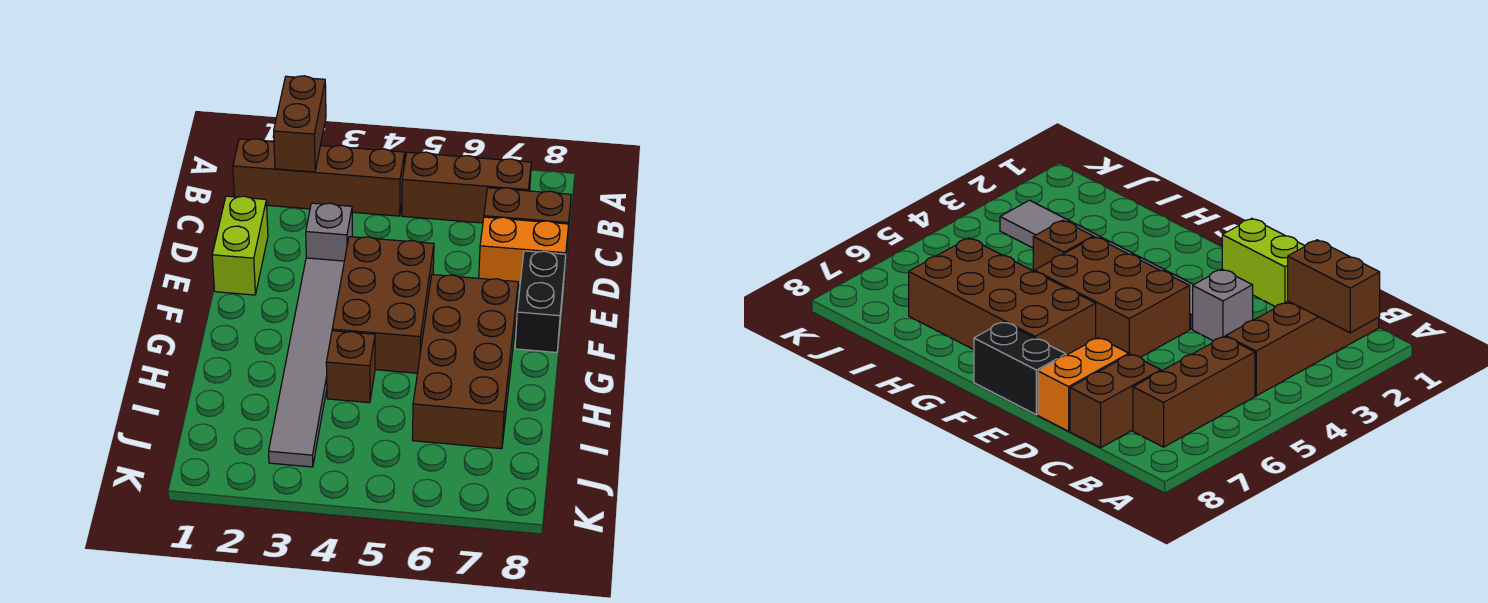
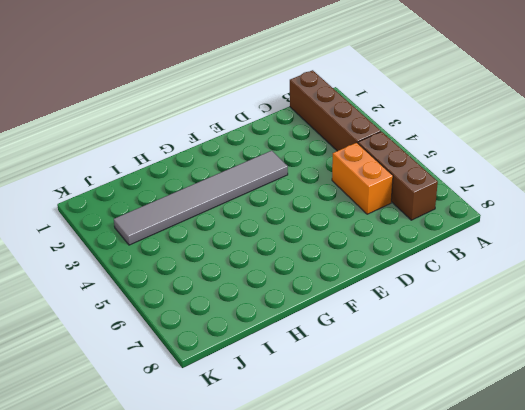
orange 1x2 brick [332,143,393,214] -> orange 1x2 brick moved to [479,217,569,286]
none -> brown 1x2 brick [484,188,571,253]
none -> lime 1x2 brick [212,196,268,295]
none -> grey 1x1 brick [306,203,352,261]

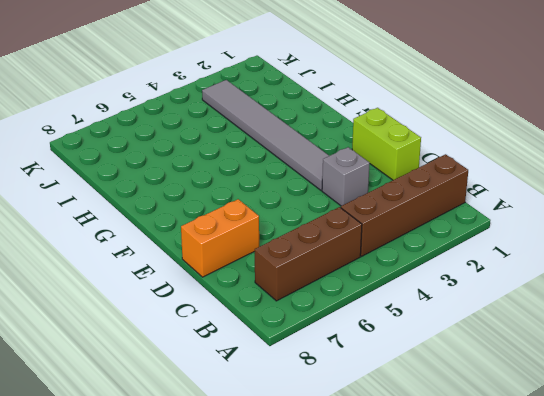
none -> brown 1x2 brick [484,188,571,253]
none -> brown 2x3 brick [332,237,434,373]
none -> black 1x2 brick [515,251,566,352]

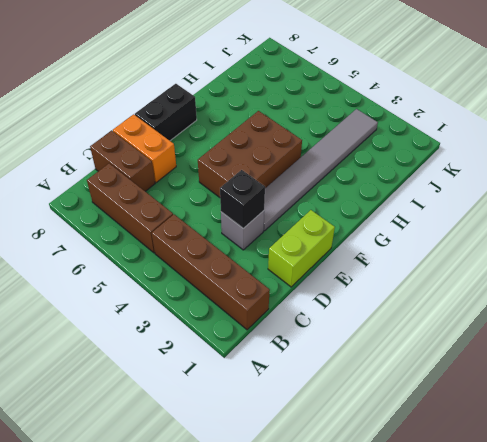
black 1x1 brick [220,170,265,229] -> none
none -> brown 2x4 brick [412,275,518,449]
none -> brown 1x1 brick [326,331,375,403]
none -> brown 1x2 brick [274,76,326,172]

